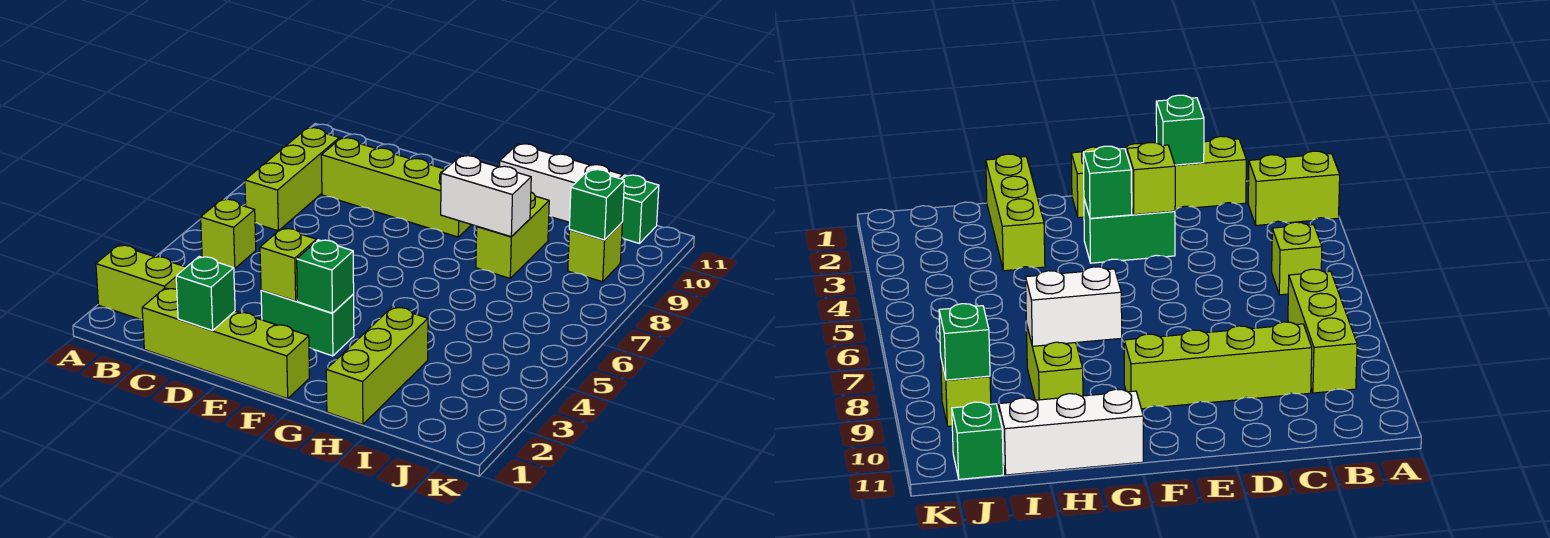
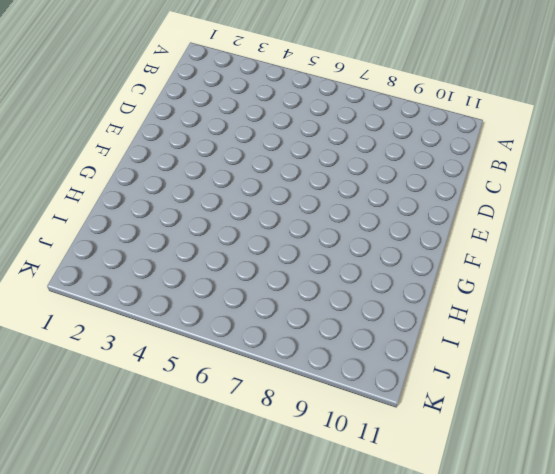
none -> lime 1x2 brick [96,245,186,320]
none -> lime 1x1 brick [201,199,256,269]
none -> lime 1x3 brick [245,128,339,231]

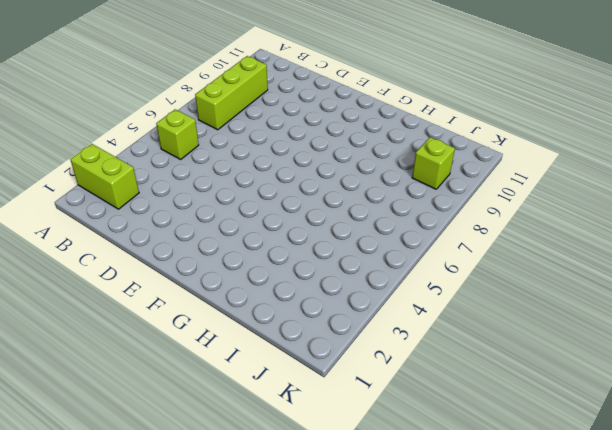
none -> lime 1x4 brick [142,288,309,399]
none -> lime 1x4 brick [321,138,471,237]
none -> green 1x2 brick [261,290,354,356]

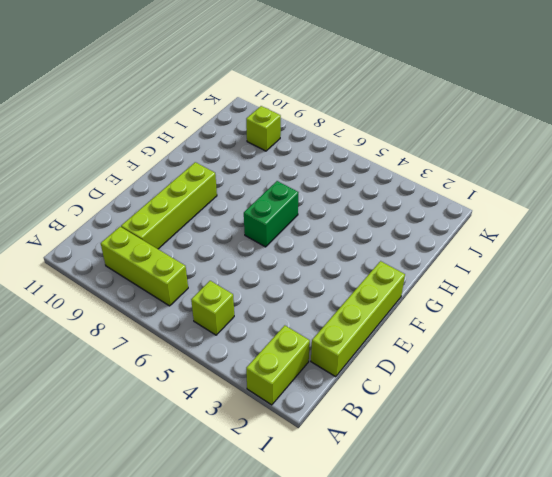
green 1x2 brick [244,181,299,247] -> green 1x2 brick moved to [261,290,354,356]
none -> white 1x3 brick [500,144,623,222]
none -> lime 1x3 brick [326,307,428,425]
none -> lime 1x2 brick [476,192,549,278]

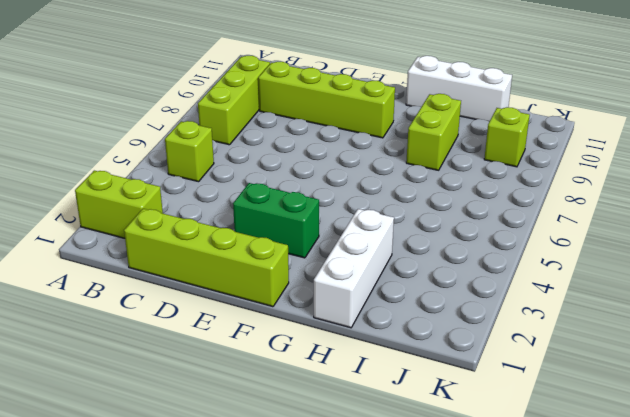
white 1x3 brick [314,209,394,328] -> lime 1x3 brick [326,307,428,425]
none -> green 1x1 brick [621,175,659,243]
none -> green 1x1 brick [176,257,235,330]
none -> lime 1x1 brick [260,228,316,301]

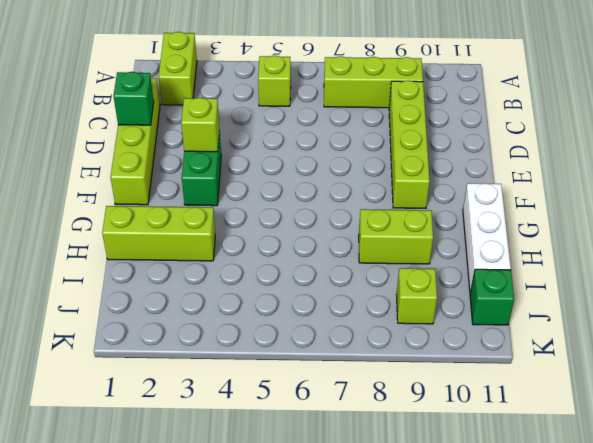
none -> green 1x1 brick [297,240,354,313]
none -> white 1x2 brick [441,156,531,237]
none -> green 1x1 brick [569,170,624,240]

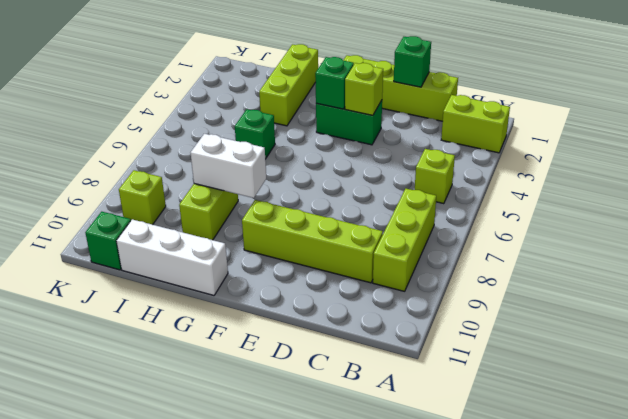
green 1x1 brick [235,109,275,159] -> green 1x1 brick moved to [569,170,624,240]

